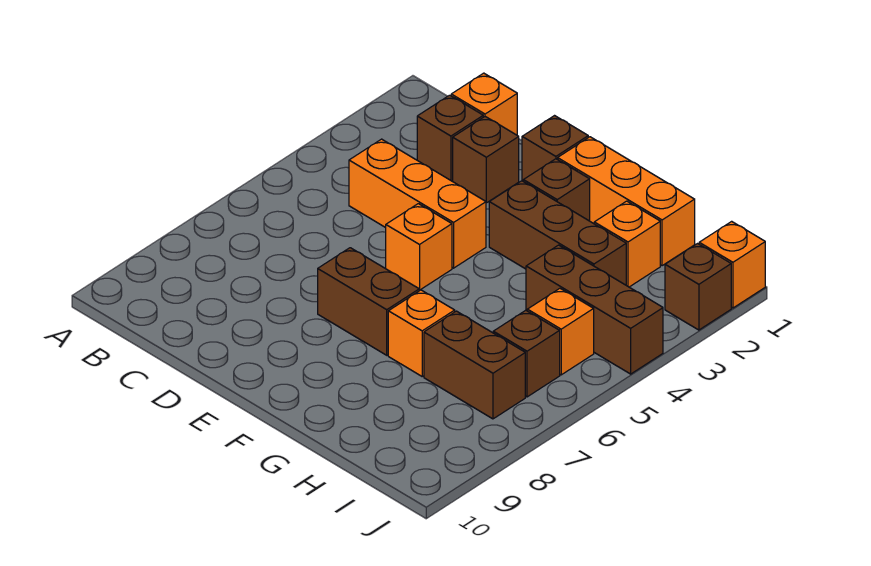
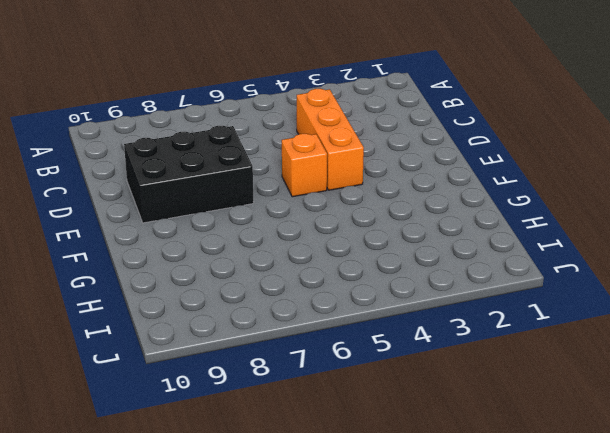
black 2x3 brick [124,126,254,223] -> brown 1x2 brick [318,248,419,355]
none -> orange 1x1 brick [451,73,517,135]
none -> brown 1x1 brick [417,95,483,181]
none -> brown 1x1 brick [453,117,519,203]

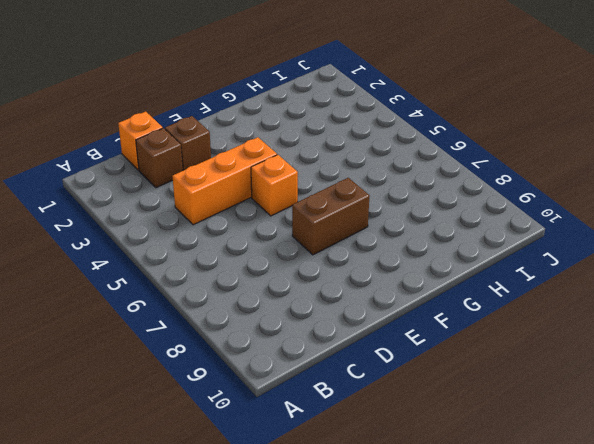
none -> brown 1x1 brick [522,116,588,181]
none -> orange 1x3 brick [558,137,695,266]
none -> brown 1x1 brick [523,159,590,221]

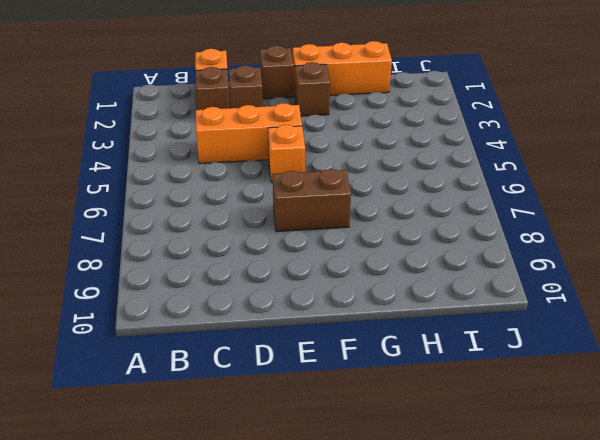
none -> brown 1x3 brick [489,181,626,285]
none -> orange 1x1 brick [388,290,455,376]
none -> orange 1x1 brick [594,201,660,287]

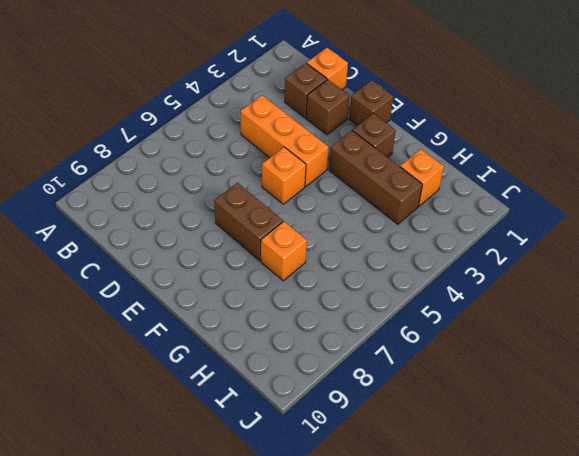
none -> orange 1x3 brick [558,137,695,266]
none -> brown 1x3 brick [526,245,663,374]
none -> brown 1x2 brick [424,311,525,419]

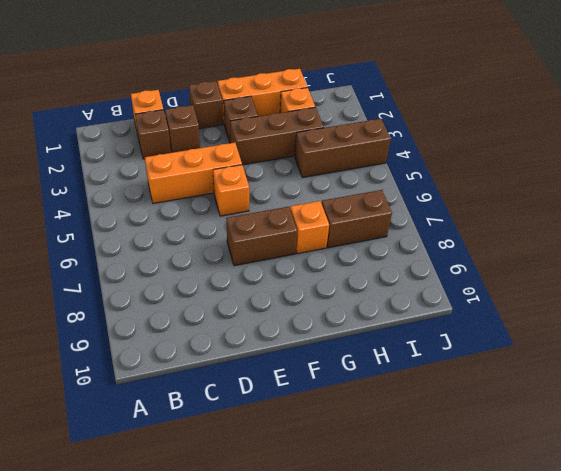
none -> orange 1x1 brick [527,288,594,375]
none -> brown 1x1 brick [493,310,560,397]
none -> orange 1x1 brick [699,221,765,308]

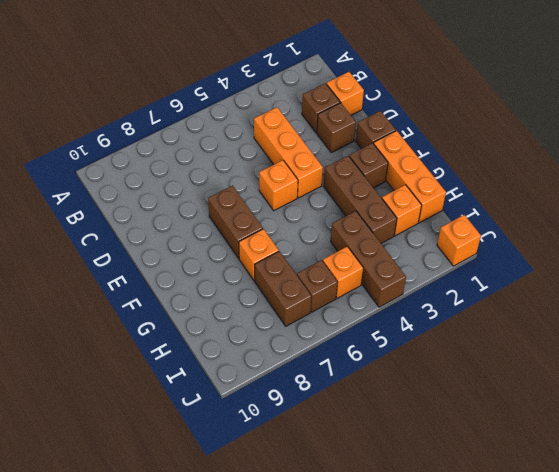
none -> brown 1x1 brick [665,244,731,330]

